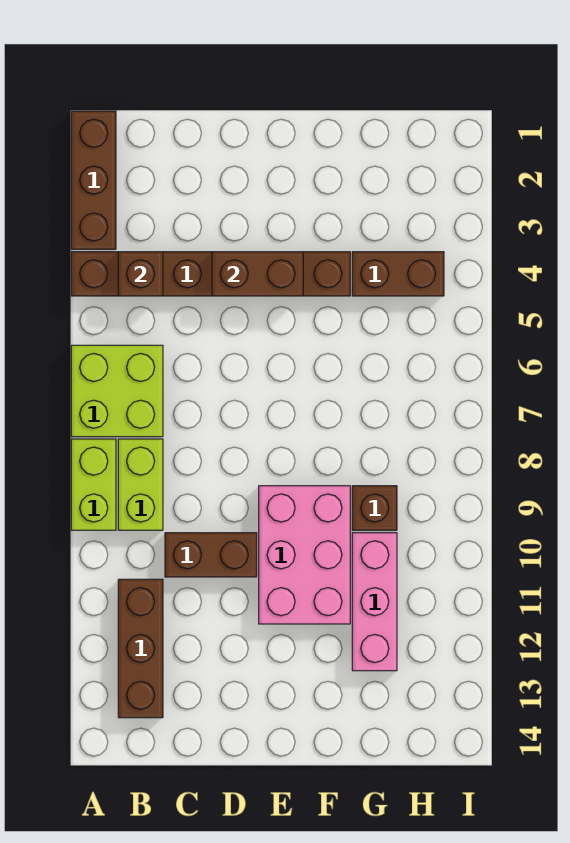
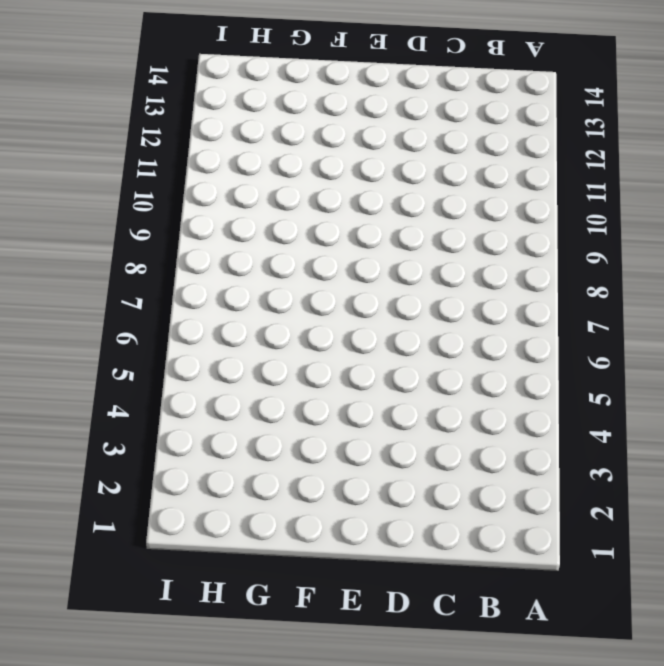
none -> brown 1x3 brick [71,111,116,249]
none -> brown 1x6 brick [71,252,350,296]
none -> lime 2x2 brick [71,345,163,437]

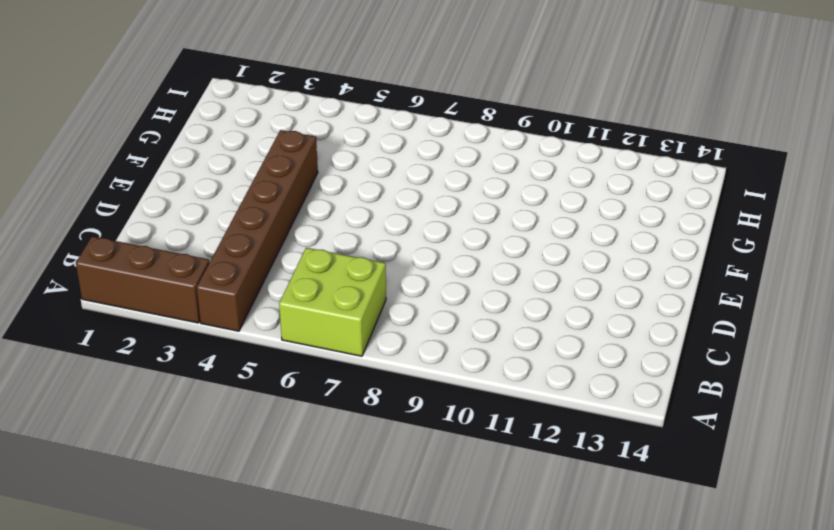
none -> lime 1x2 brick [71,439,116,530]
none -> lime 1x2 brick [118,439,163,530]
none -> brown 1x3 brick [118,579,163,718]

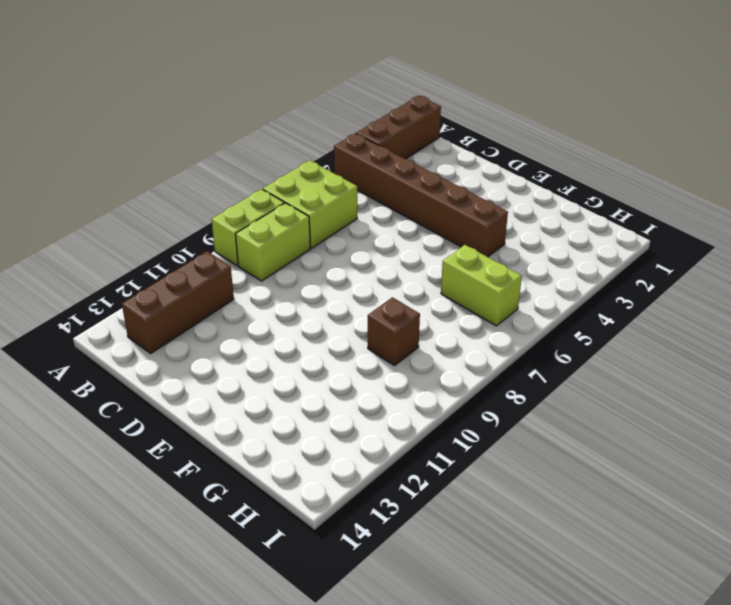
lime 1x2 brick [441,245,522,326] -> none
none -> brown 1x2 brick [165,533,257,577]
none -> pink 2x3 brick [259,486,350,624]
none -> brown 1x2 brick [352,252,444,296]

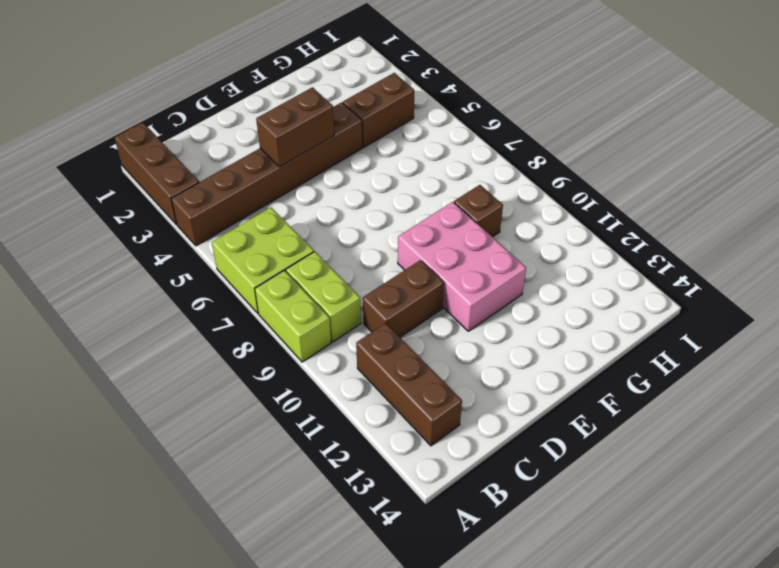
none -> pink 1x3 brick [352,533,397,671]
none -> brown 1x1 brick [118,252,163,296]

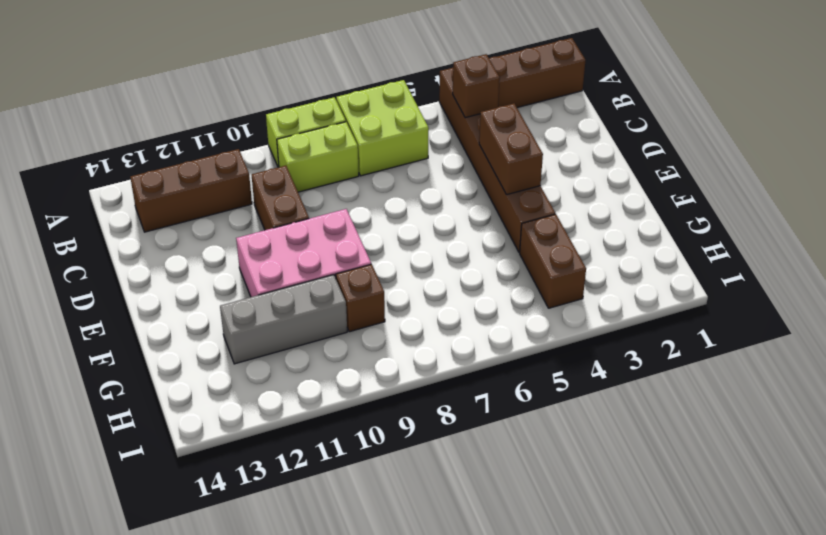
grey 1x3 brick [220,275,347,364] -> pink 1x3 brick [352,533,397,671]

